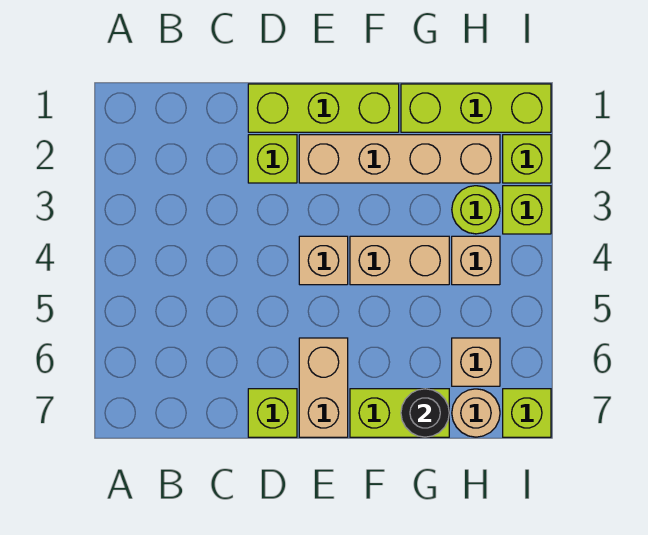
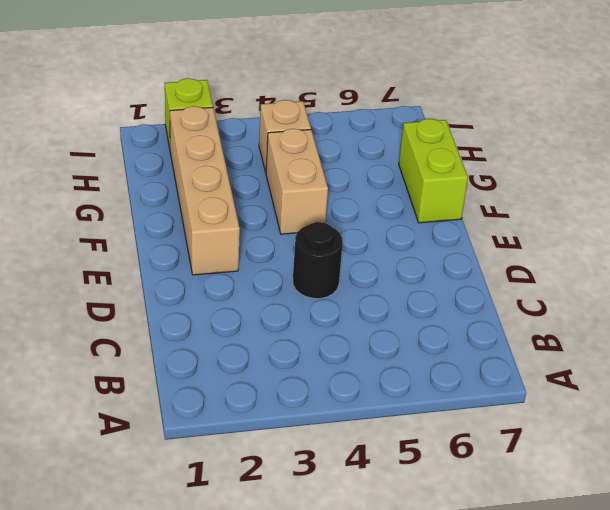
black 1x1 round brick [293,222,343,299] -> black 1x1 round brick moved to [401,389,449,437]
none -> lime 1x3 brick [248,84,399,132]
none -> lime 1x1 brick [248,135,297,183]
none -> lime 1x1 brick [248,389,297,437]

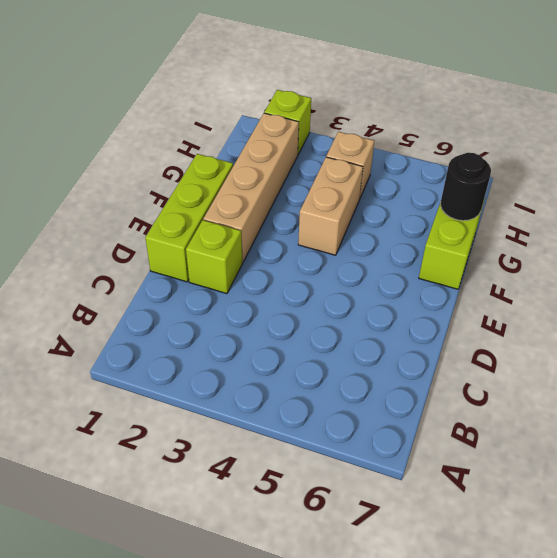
none -> lime 1x1 brick [248,389,297,437]
none -> tan 1x1 brick [299,236,348,285]
none -> tan 1x2 brick [299,338,348,437]

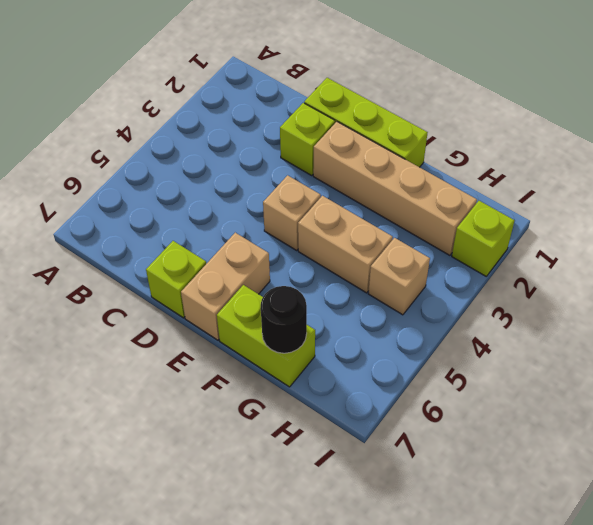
none -> lime 1x3 brick [401,84,551,132]
none -> lime 1x1 round brick [452,186,500,234]
none -> tan 1x1 brick [452,338,500,386]

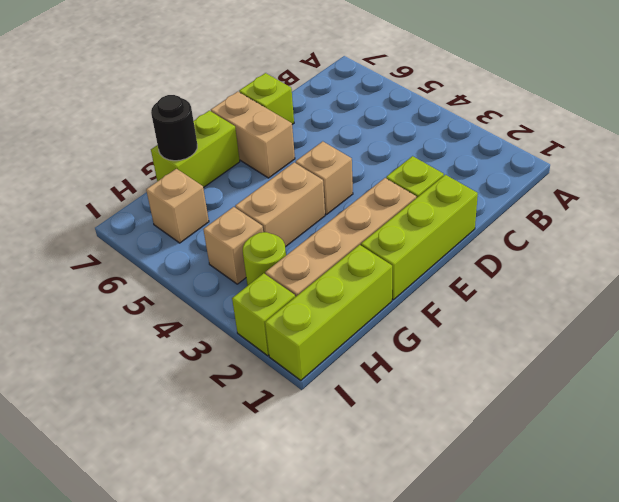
none -> tan 1x1 round brick [452,389,500,437]
none -> lime 1x1 brick [503,186,551,234]
none -> lime 1x1 brick [503,389,551,437]

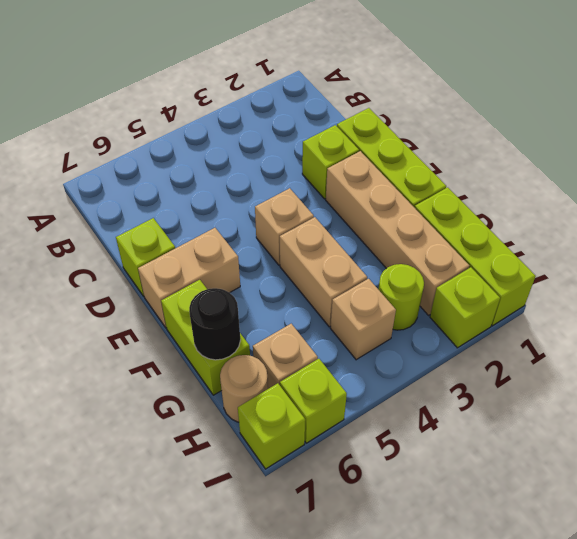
lime 1x1 brick [280,359,347,443] -> lime 1x1 brick moved to [503,186,551,234]

